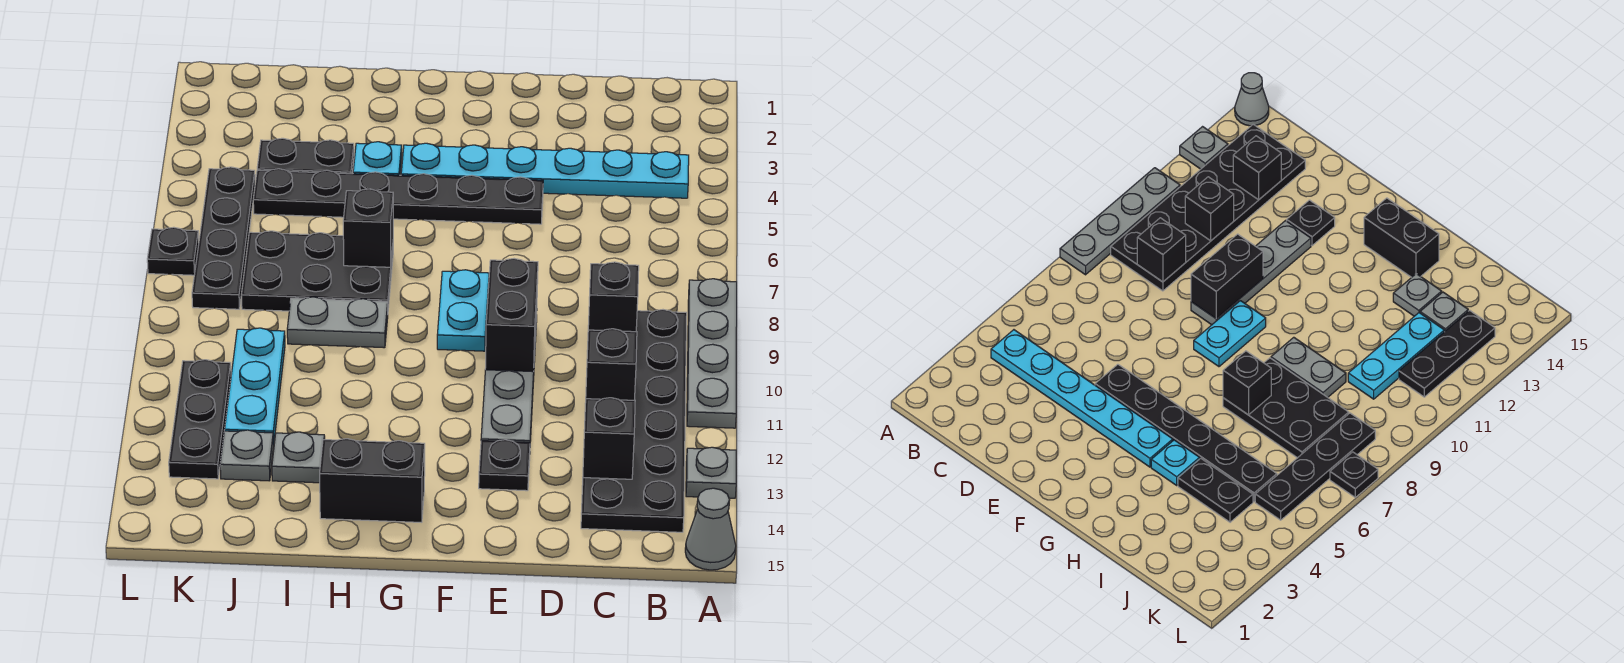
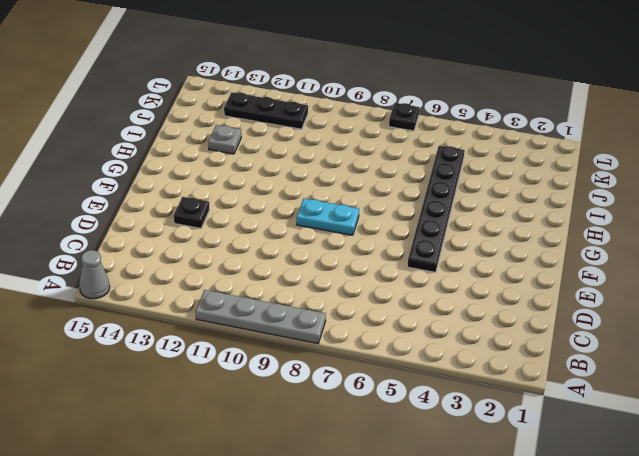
none -> grey 1x1 plate [686,447,736,498]
none -> cyan 1x6 plate [401,143,689,198]
none -> black 2x6 plate [581,310,687,532]

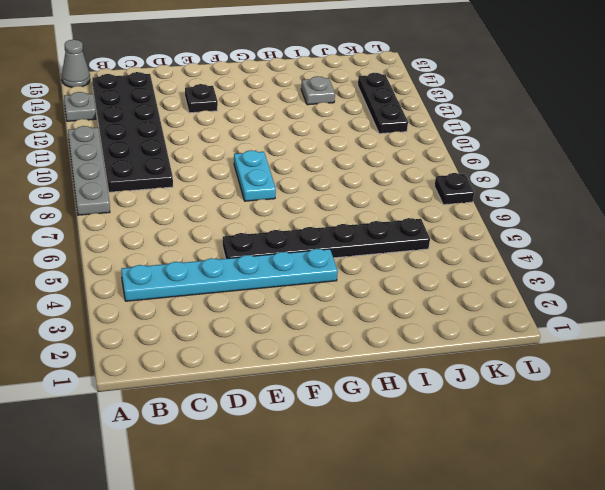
none -> grey 1x4 plate [481,316,537,442]
none -> black 1x2 brick [320,439,425,522]
none -> cyan 1x1 plate [353,142,402,175]

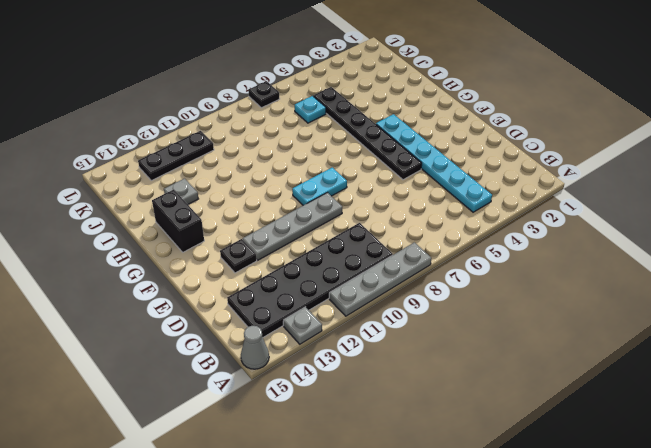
cyan 1x1 plate [295,96,326,123] -> cyan 1x1 plate moved to [353,142,402,175]
none -> black 2x3 plate [241,231,393,311]
none -> grey 1x2 plate [287,297,388,348]
none -> black 1x2 plate [257,138,354,174]

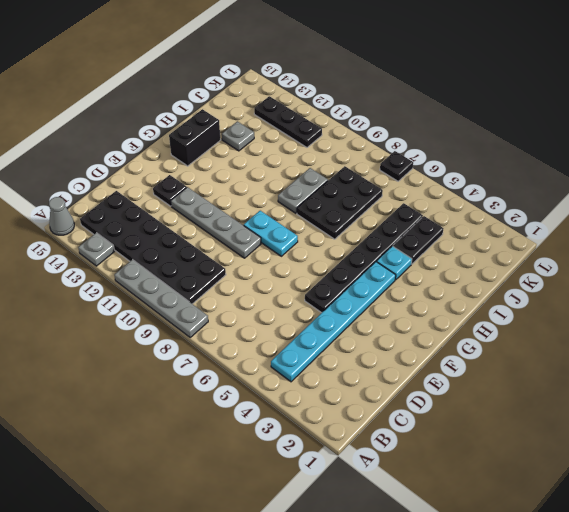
none -> cyan 1x3 plate [225,328,285,444]
none -> grey 1x1 plate [220,430,274,481]
none -> black 1x4 plate [192,167,255,309]

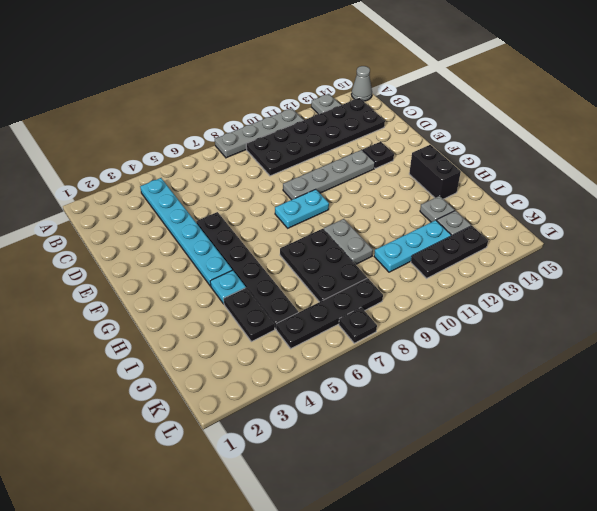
none -> black 1x1 brick [588,262,639,332]
none -> black 1x1 brick [586,329,637,400]
none -> black 1x1 brick [583,398,635,479]

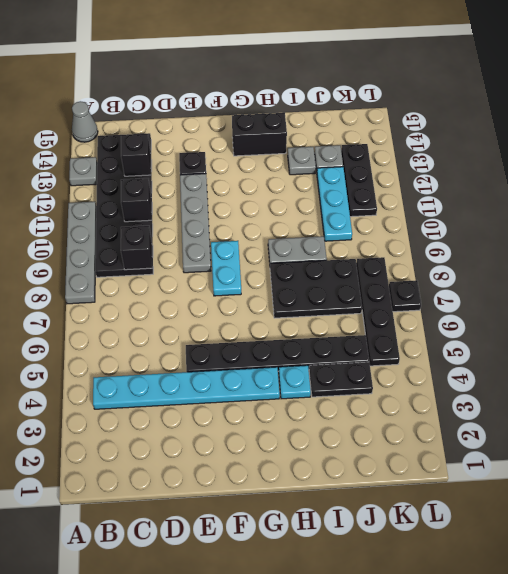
none -> black 1x2 brick [485,259,538,372]
none -> black 1x1 brick [343,189,393,267]

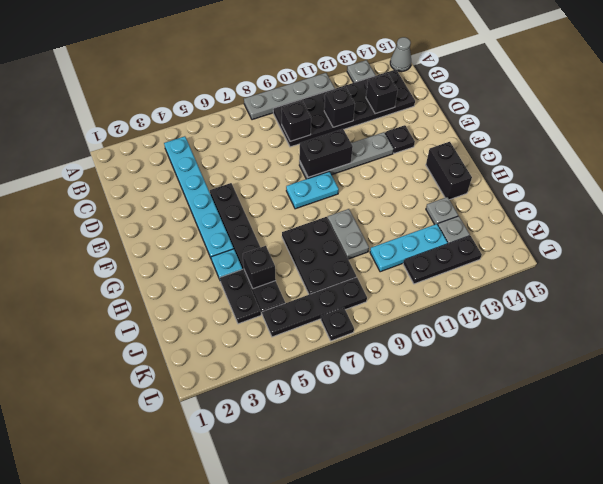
black 1x1 brick [243,246,276,289] -> black 1x1 brick moved to [343,189,393,267]

